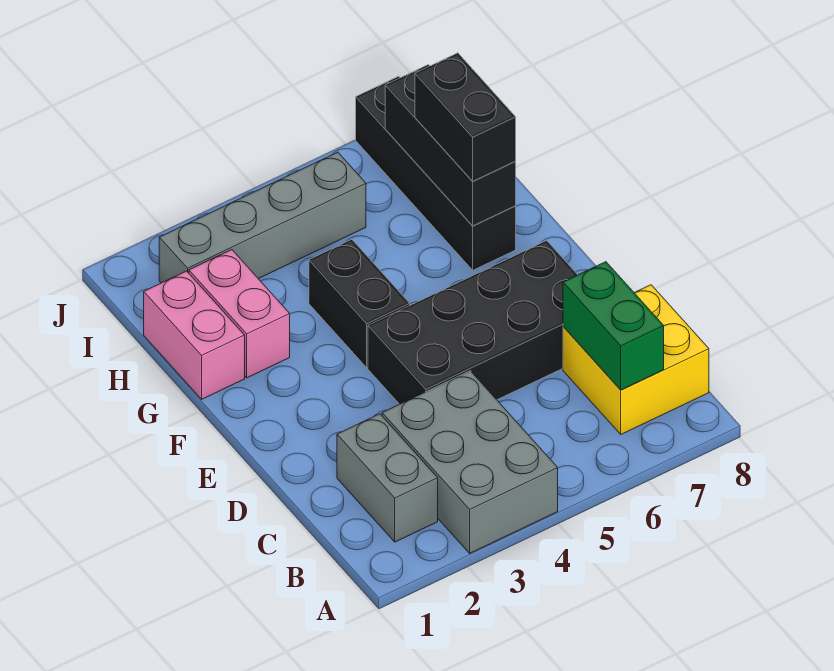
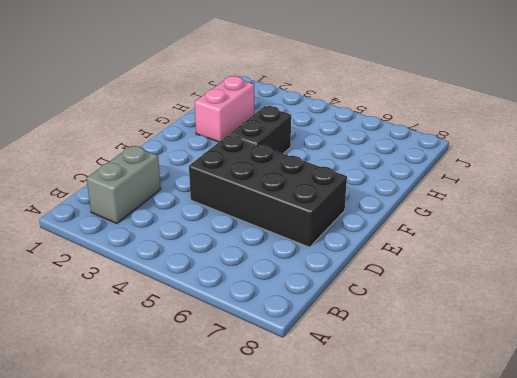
none -> grey 2x3 brick [382,371,558,553]
none -> yellow 2x2 brick [563,285,709,434]
none -> pink 1x2 brick [144,271,245,399]

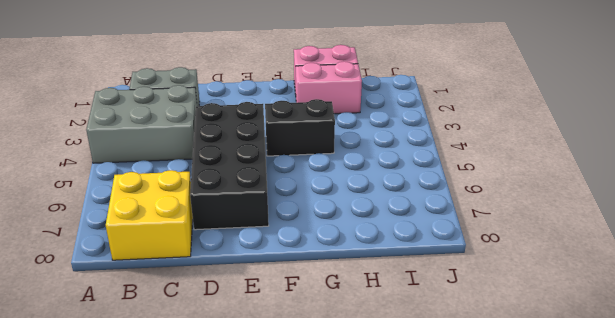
none -> black 1x4 brick [356,76,516,270]
none -> grey 1x4 brick [159,152,366,283]
none -> green 1x2 brick [563,262,664,390]

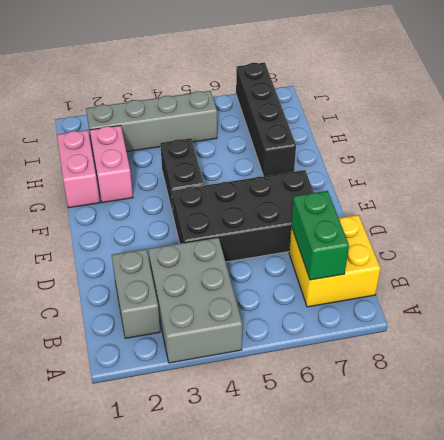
none -> black 1x3 brick [385,65,516,226]
none -> black 1x2 brick [415,53,516,181]

